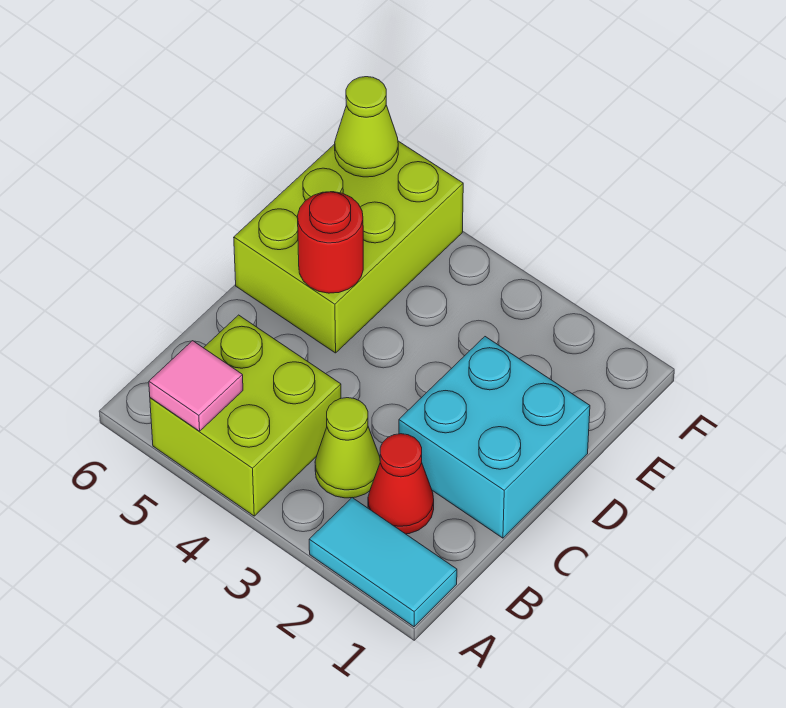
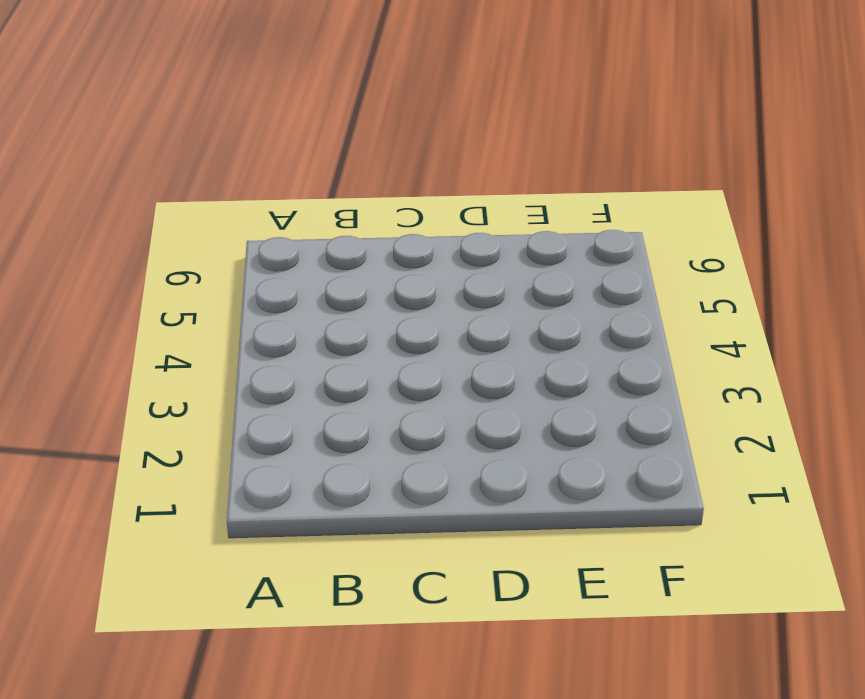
none -> cyan 1x2 tile [309,498,457,627]
none -> lime 2x2 brick [150,315,341,516]

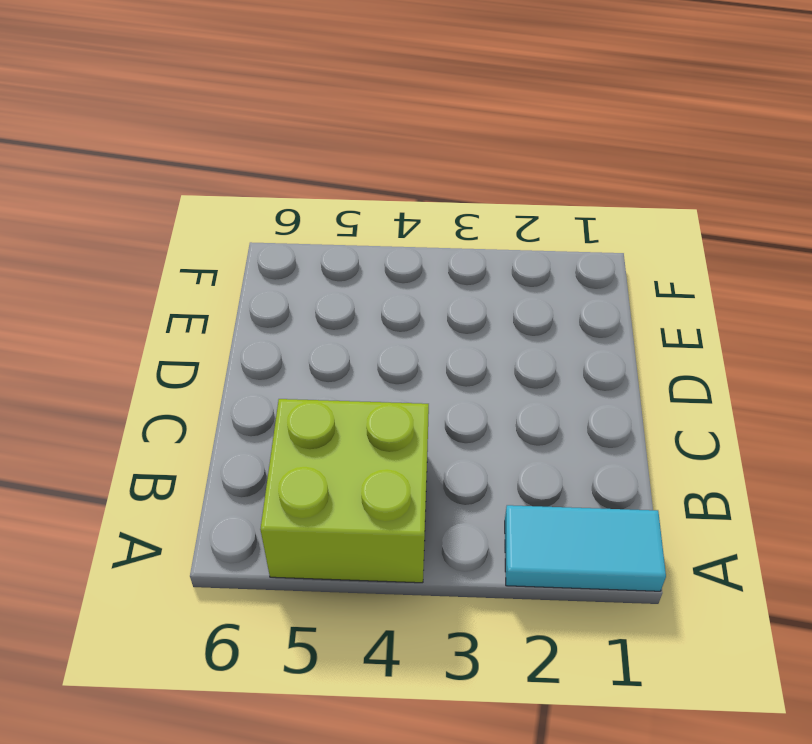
none -> red 1x1 cone [368,434,434,534]
none -> lime 1x1 cone [315,398,380,498]

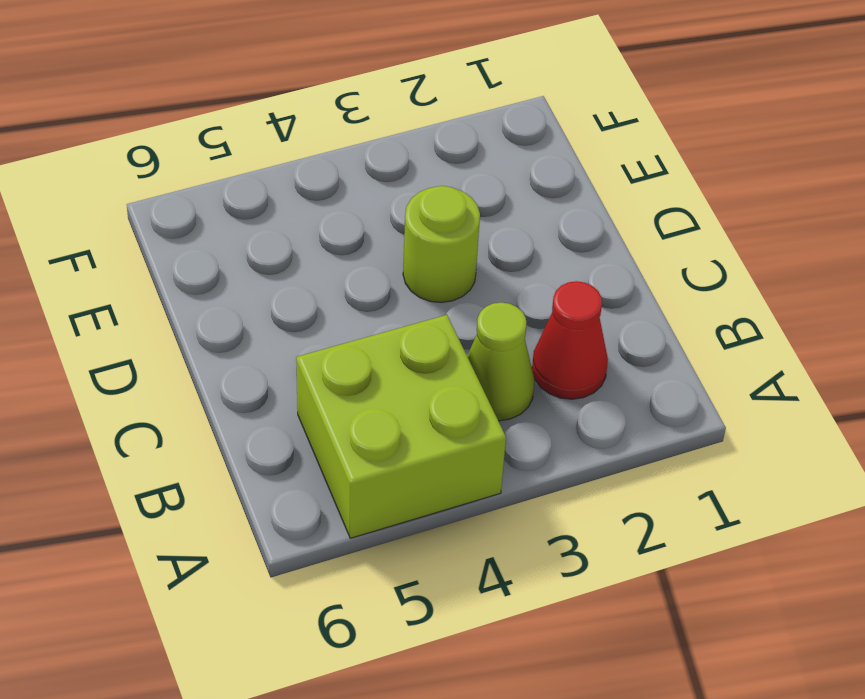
lime 1x1 round brick [403,186,480,303] -> none
none -> cyan 1x2 tile [309,498,457,627]
none -> cyan 2x2 brick [399,337,590,538]

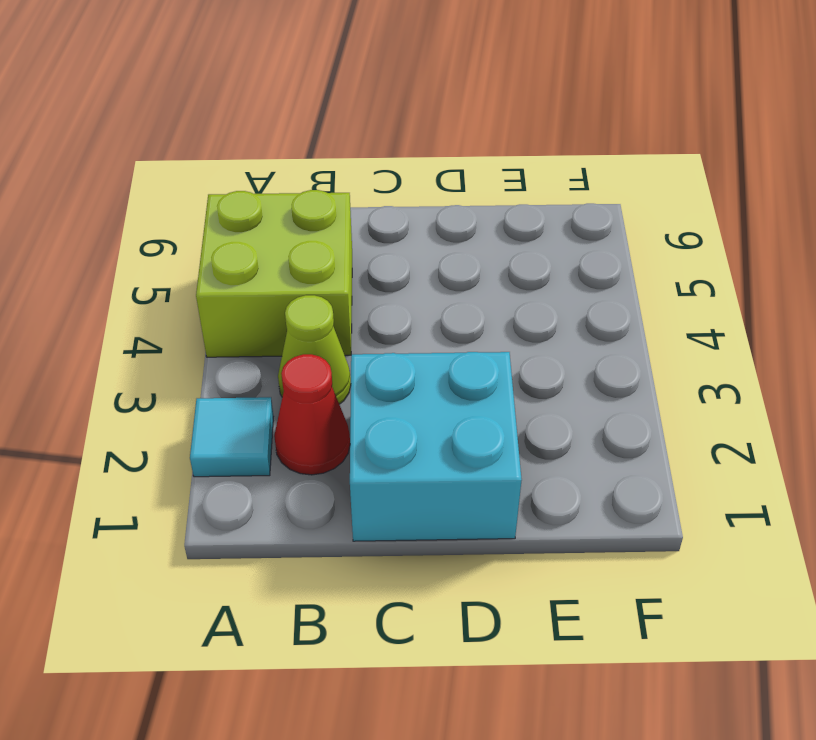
cyan 1x1 tile [190,397,273,477] -> cyan 1x2 tile [309,498,457,627]
none -> lime 2x3 brick [234,141,463,353]
none -> pink 1x1 tile [149,341,243,431]

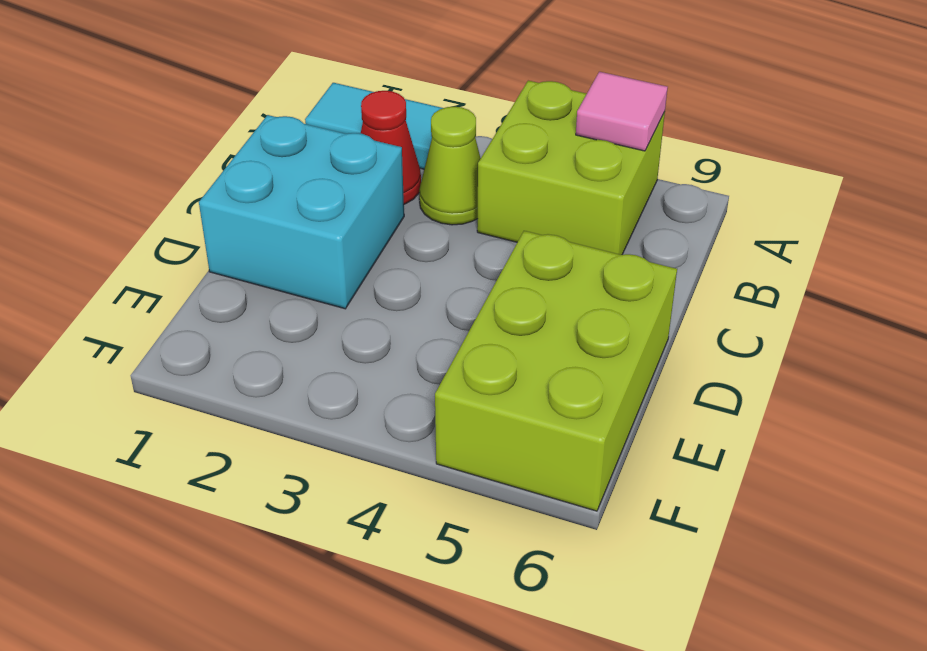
none -> red 1x1 round brick [298,192,363,293]
none -> lime 1x1 cone [335,77,398,177]

